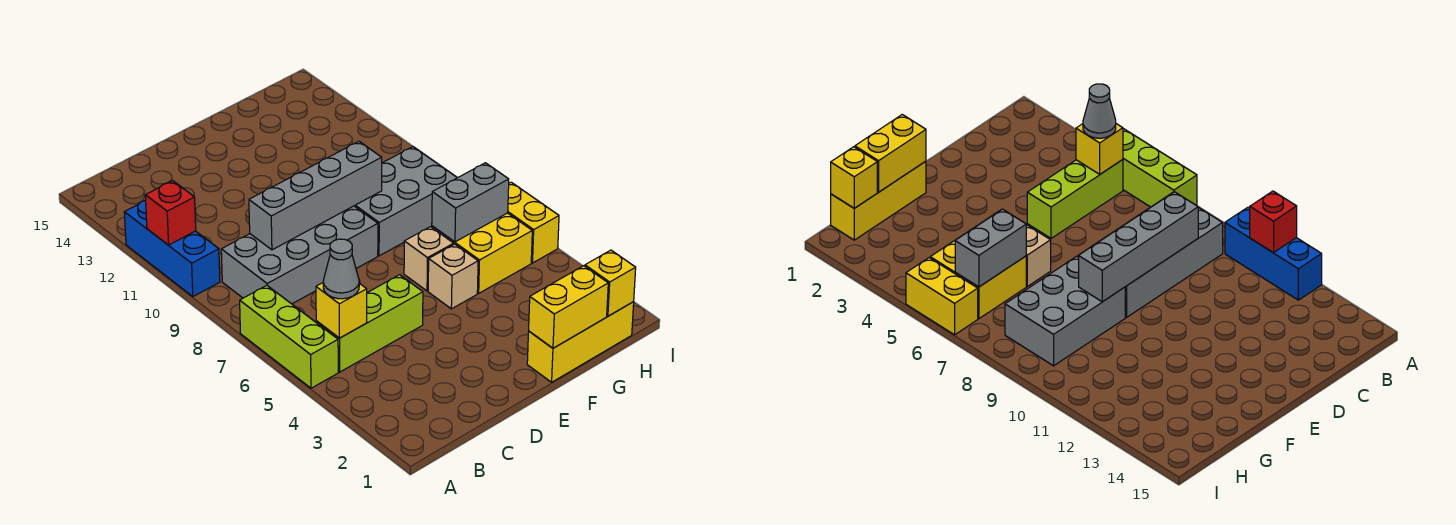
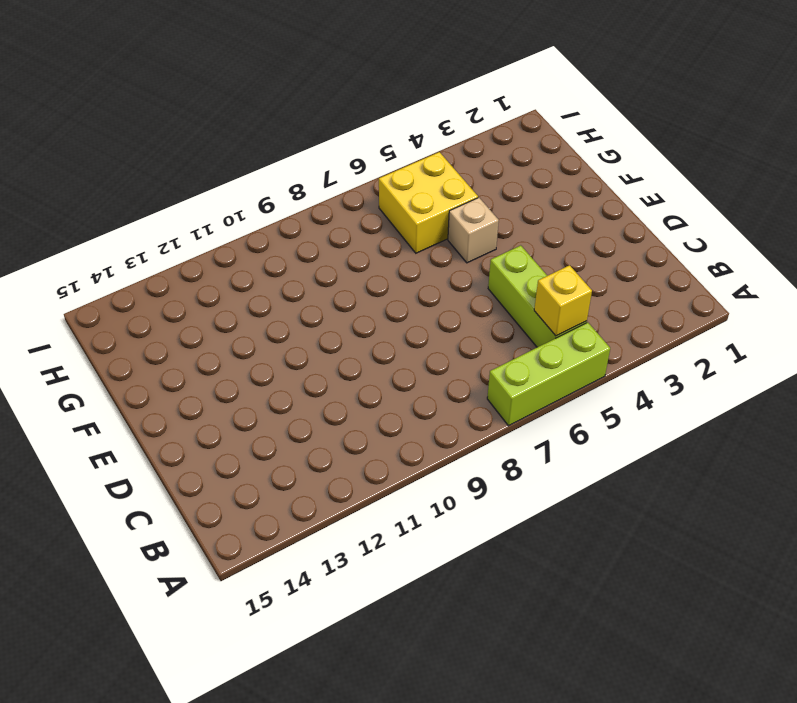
none -> blue 1x3 brick [124,200,220,297]
none -> grey 2x4 brick [221,206,378,304]
none -> yellow 1x3 brick [527,302,634,382]

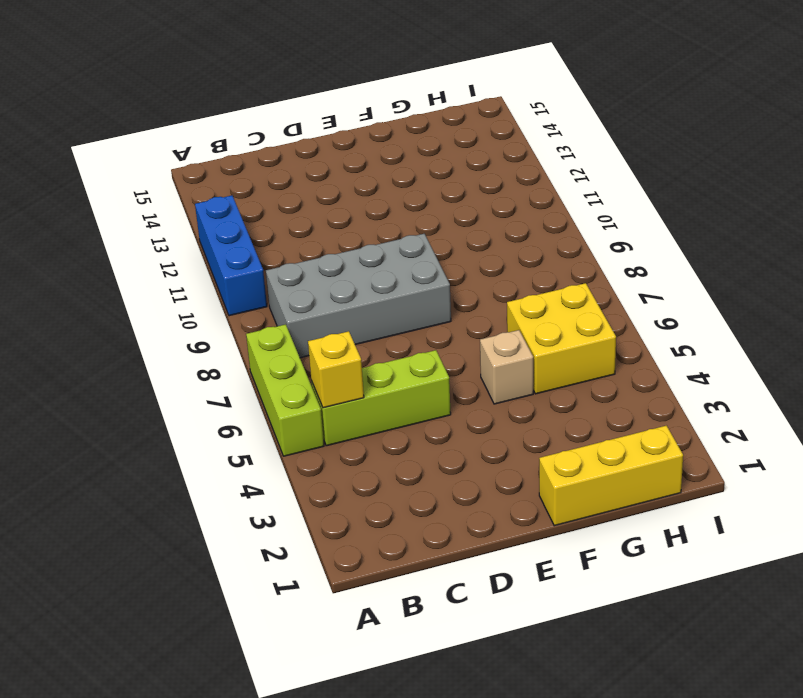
none -> tan 1x1 brick [404,227,454,291]
none -> grey 2x3 brick [355,147,457,256]
none -> yellow 1x2 brick [508,182,559,263]

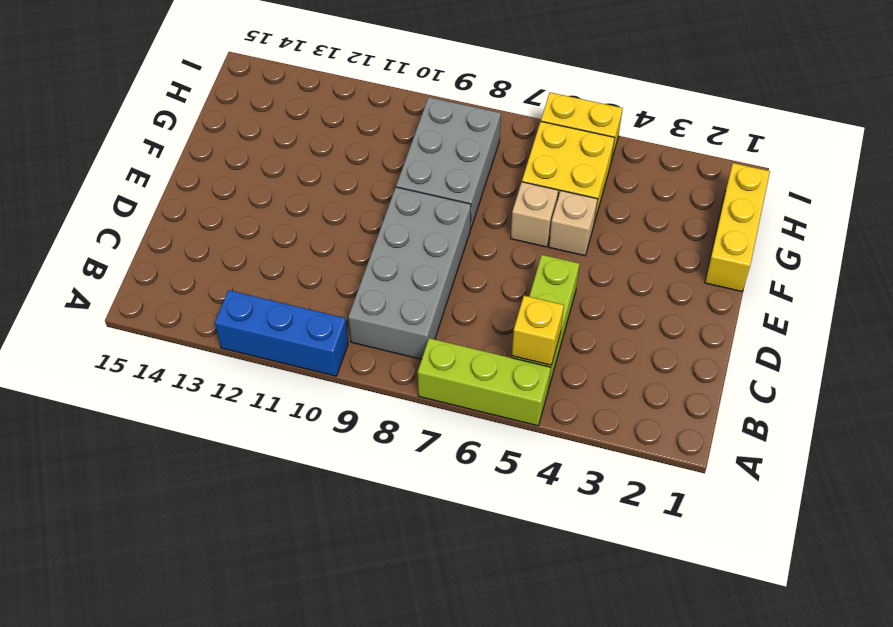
none -> red 1x1 brick [145,181,196,245]
none -> grey 1x4 brick [249,141,382,250]
none -> yellow 1x2 brick [529,266,608,348]

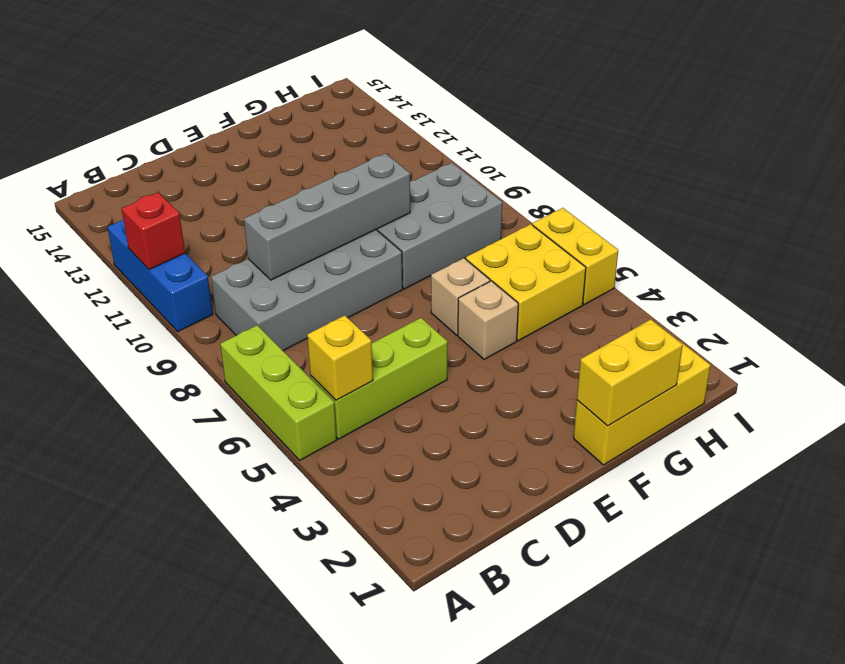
none -> grey 1x2 brick [432,163,509,242]
none -> yellow 1x1 brick [585,250,636,316]
none -> grey 1x1 cone [323,239,359,299]

